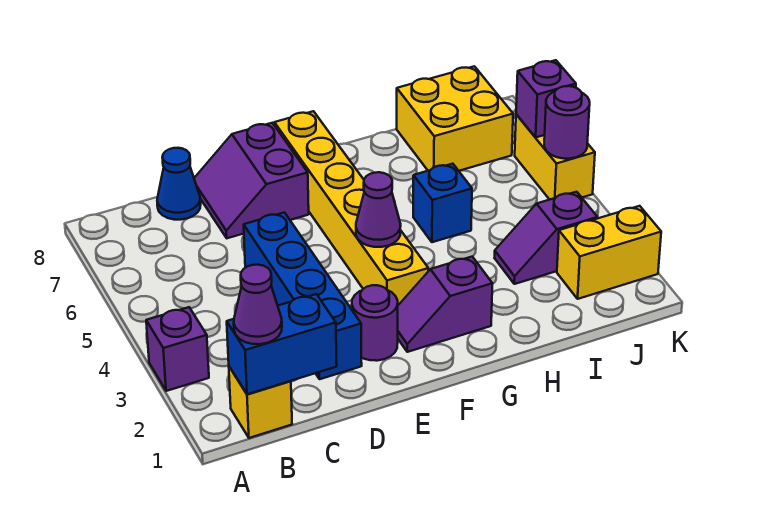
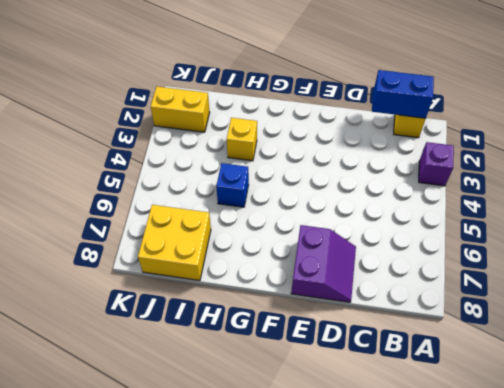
yellow 1x1 brick [227,118,257,161] -> none
none -> blue 1x1 cone [157,148,201,220]
none -> blue 1x4 brick [244,213,362,379]
none -> purple 1x1 round brick [352,285,398,361]

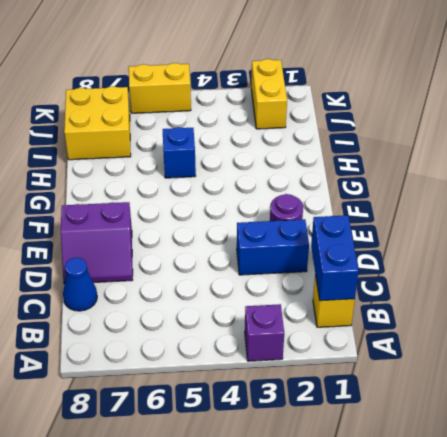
blue 1x2 brick [237,219,309,275] -> blue 1x4 brick [244,213,362,379]
none -> purple 1x2 slope [398,257,493,352]
none -> yellow 1x6 brick [274,111,428,305]
none -> purple 1x2 slope [495,192,598,284]

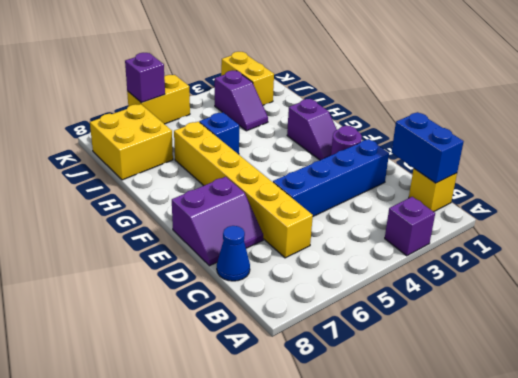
yellow 1x6 brick [174,122,313,258] -> yellow 1x6 brick turned to [274,111,428,305]
none -> purple 1x1 cone [356,172,401,247]
none -> purple 1x1 round brick [544,86,590,159]
none -> purple 1x1 cone [234,265,282,344]

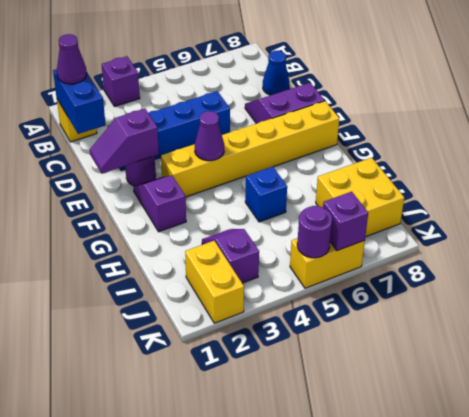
purple 1x2 slope [90,109,159,173] -> none

